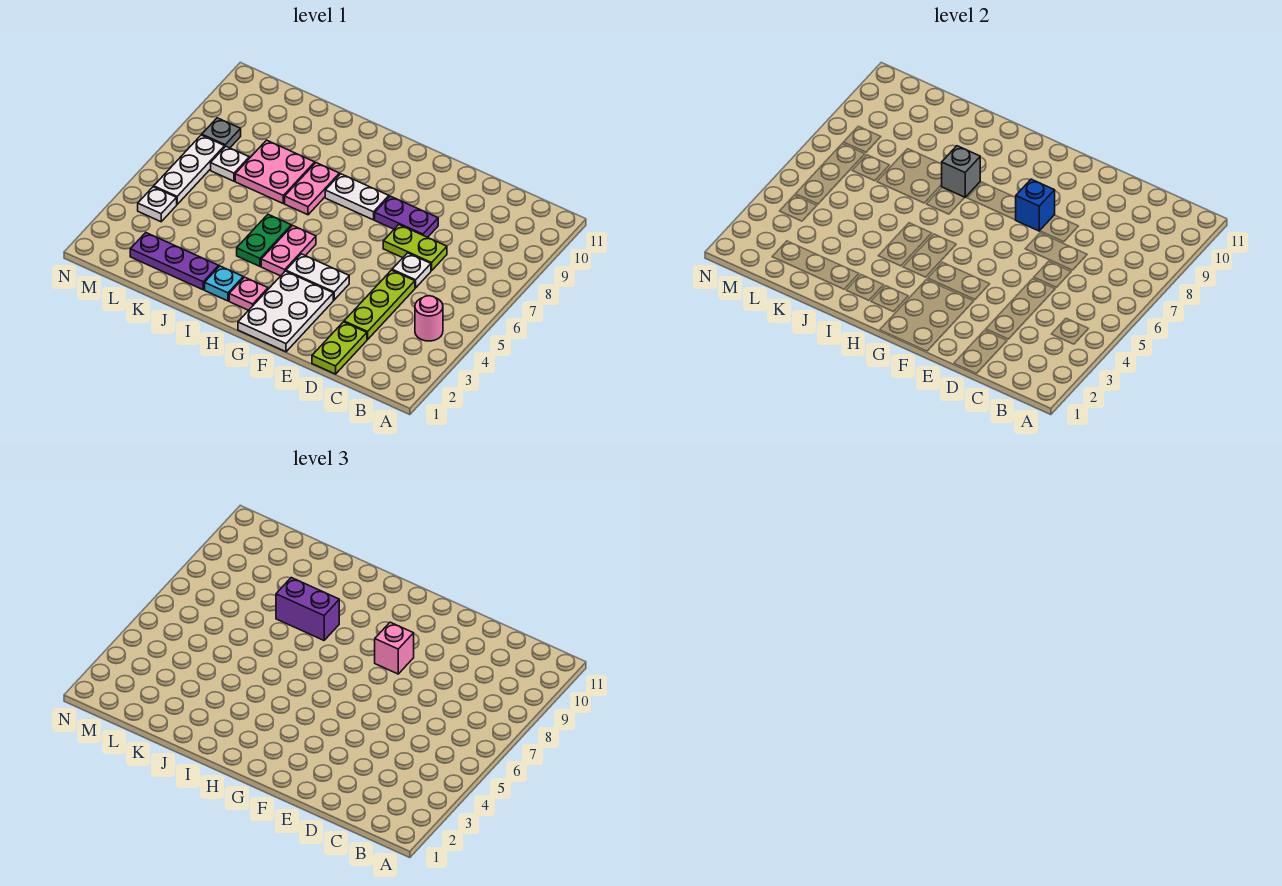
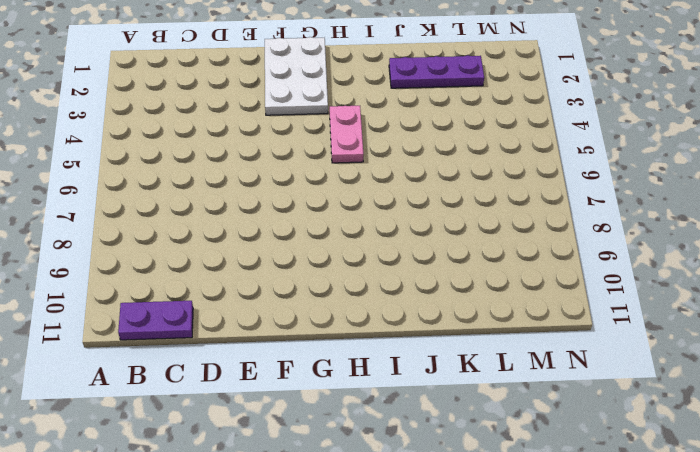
purple 1x2 plate [118,301,193,340] -> purple 1x2 plate moved to [375,196,438,237]
none -> pink 1x1 round brick [415,296,443,341]
none -> lime 1x2 plate [312,322,367,374]
none -> lime 1x3 plate [344,270,415,340]

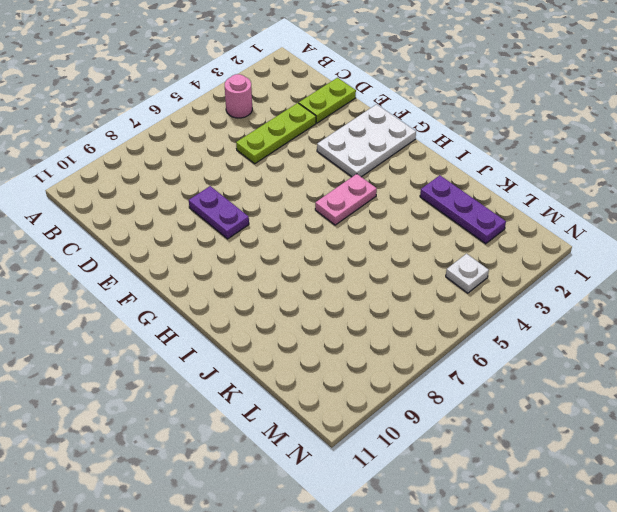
none -> white 1x1 plate [392,253,431,288]
none -> lime 1x2 plate [383,225,447,271]
none -> white 1x2 plate [286,254,349,300]

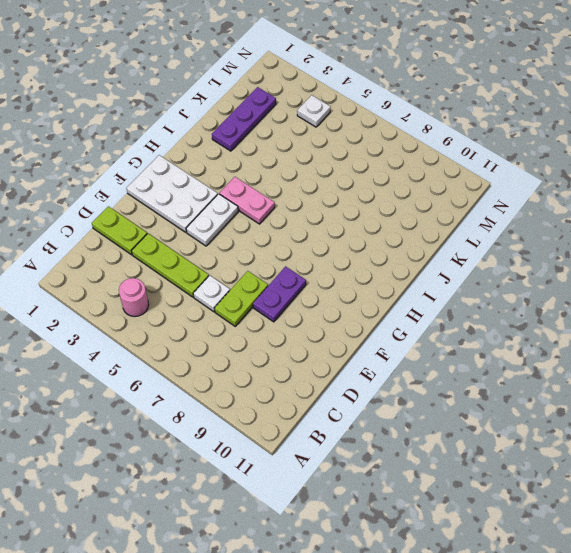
none -> white 1x2 plate [325,174,389,220]
none -> pink 1x1 plate [229,277,268,310]
none -> cyan 1x1 plate [205,266,243,301]

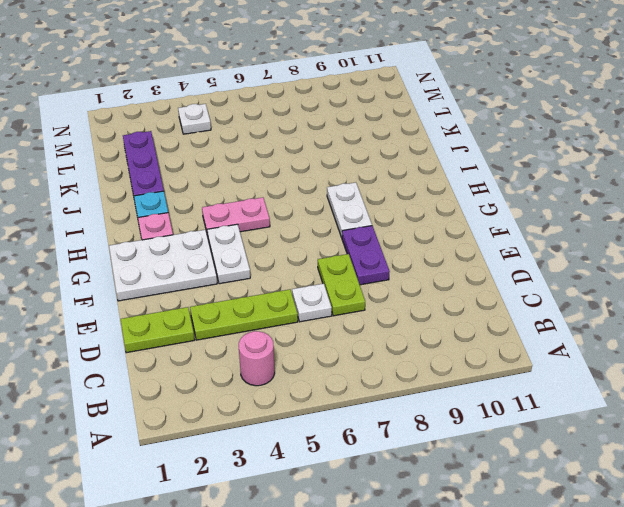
none -> green 1x2 plate [237,214,291,266]
none -> pink 1x2 plate [285,163,339,215]
none -> pink 2x2 plate [235,140,315,203]

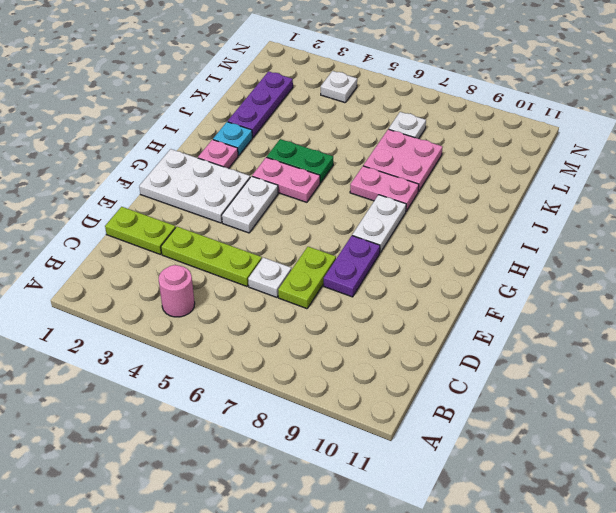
none -> white 1x3 plate [154,135,225,204]
none -> grey 1x1 plate [202,118,241,148]
none -> blue 1x1 brick [1015,179,1055,231]

